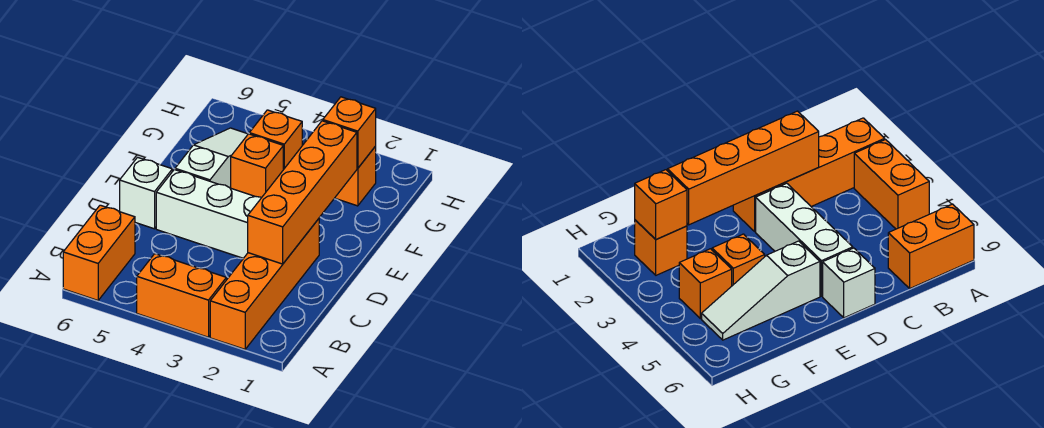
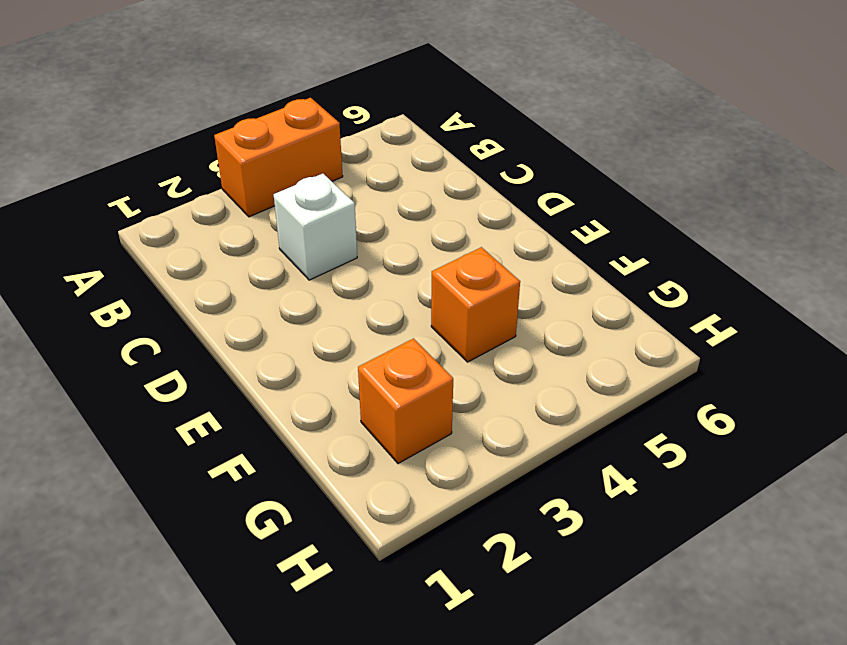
white 1x1 brick [274,174,357,280] -> white 1x1 brick moved to [120,157,172,229]
none -> orange 1x4 brick [210,219,319,349]
none -> orange 1x2 brick [63,205,135,300]

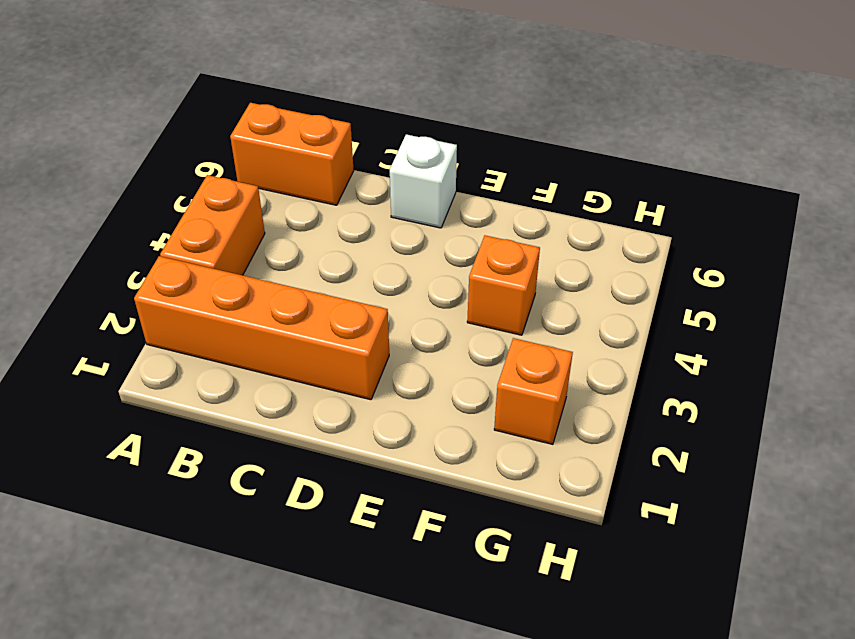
none -> white 1x3 brick [156,170,262,258]
none -> white 1x3 slope [175,128,248,188]

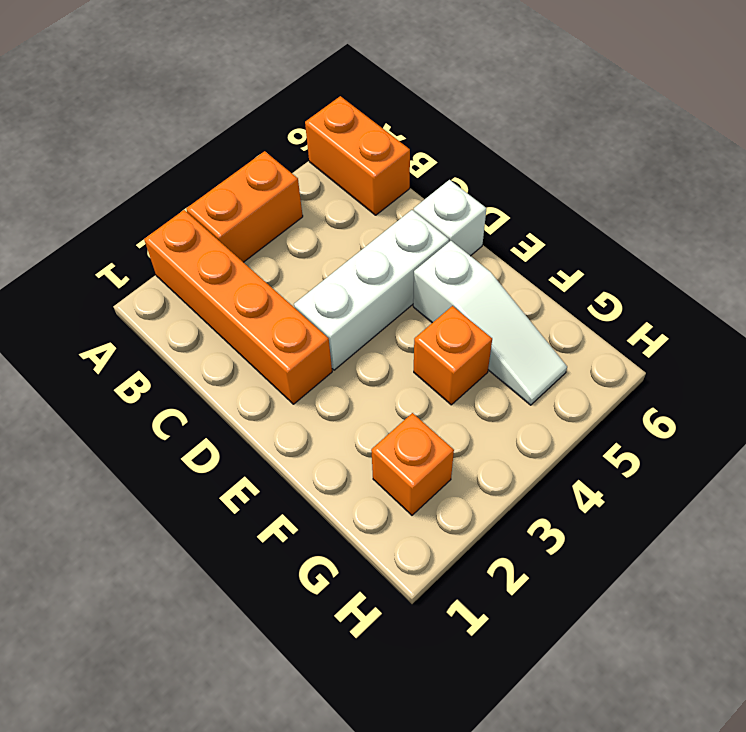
none -> orange 1x1 brick [249,110,302,170]
none -> orange 1x4 brick [248,121,357,264]

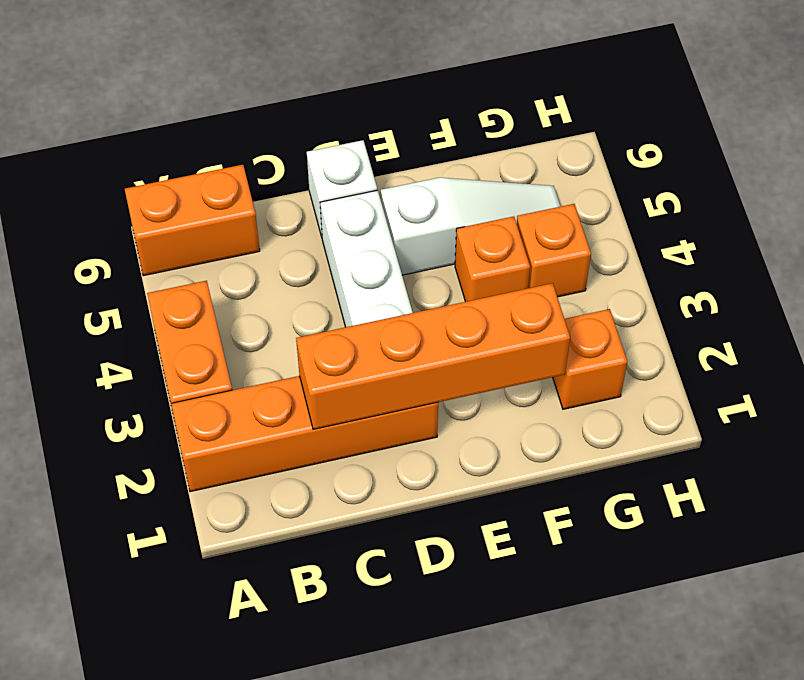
none -> orange 1x1 brick [323,97,376,168]

